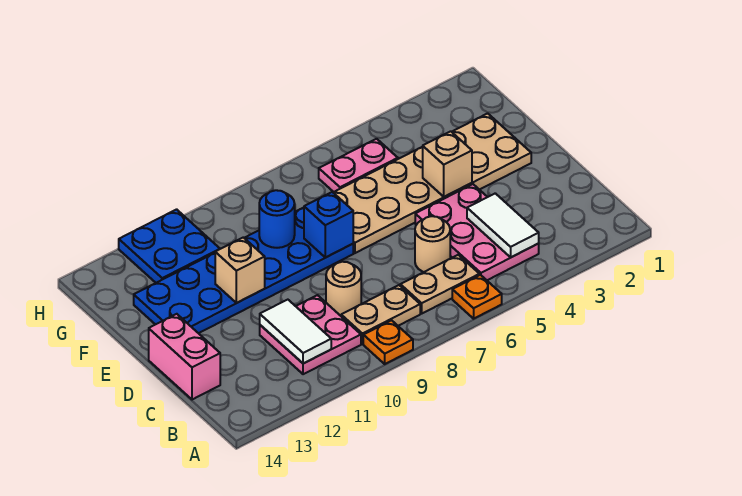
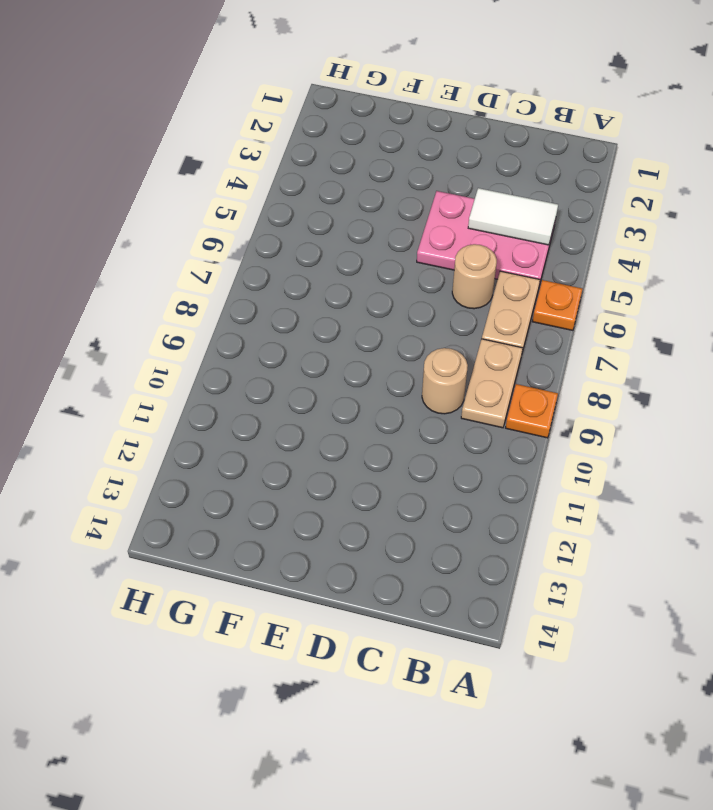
none -> pink 2x2 plate [260,295,361,374]
none -> pink 1x2 brick [149,314,220,400]
none -> tan 2x6 plate [333,113,531,253]

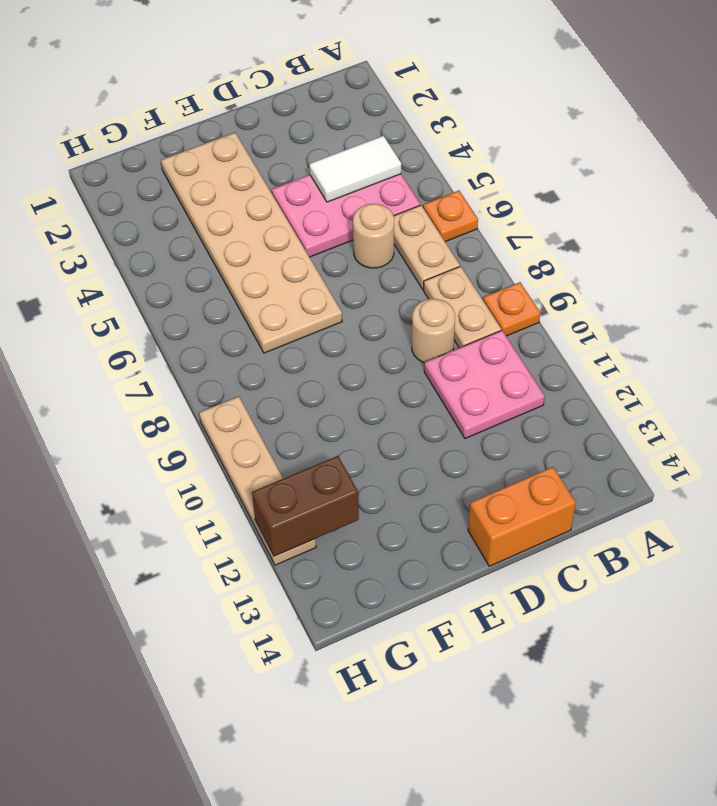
orange 1x2 brick [468,467,576,566] -> pink 1x2 brick [149,314,220,400]
brown 1x2 brick [252,456,359,556] -> none
tan 1x4 plate [199,396,316,565] -> blue 2x2 plate [119,209,220,283]
none -> blue 2x6 plate [134,208,353,333]
none -> pink 1x2 plate [319,139,398,192]
none -> white 1x2 tile [260,300,331,364]

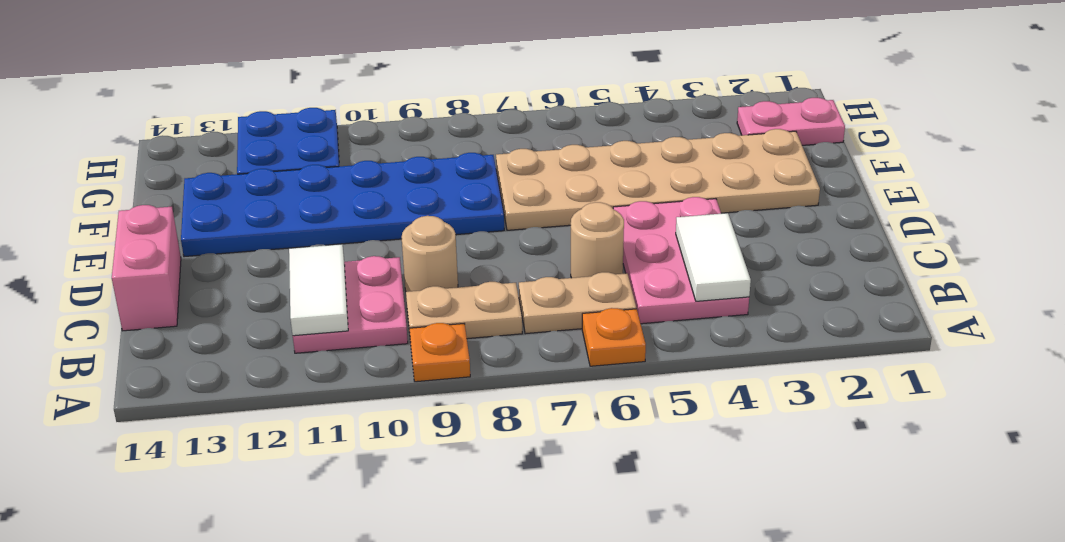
pink 1x2 plate [737,98,845,145] -> pink 1x2 plate moved to [319,139,398,192]
none -> tan 1x1 brick [423,131,472,197]
none -> blue 1x1 brick [304,192,353,258]
none -> tan 1x1 brick [215,237,265,303]

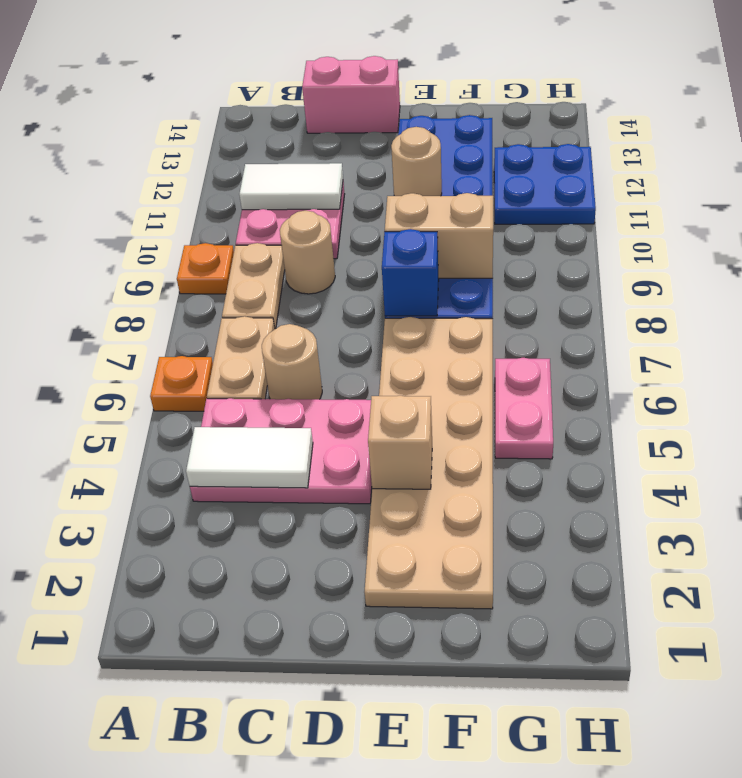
tan 1x2 brick [385,193,493,278] -> blue 1x1 round brick [259,190,295,248]
tan 1x1 round brick [391,127,442,196] -> tan 1x1 brick [215,237,265,303]

